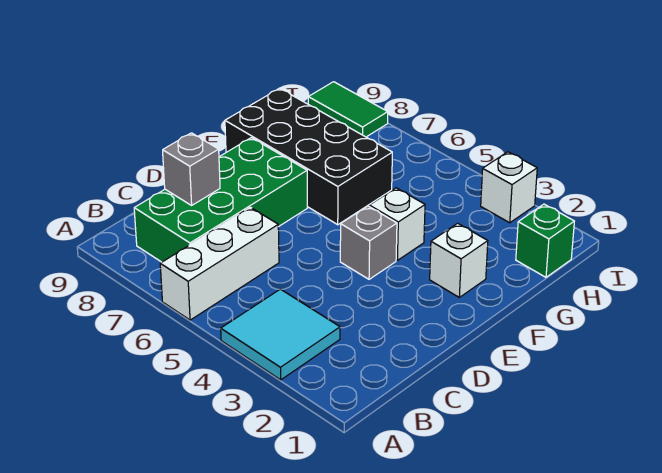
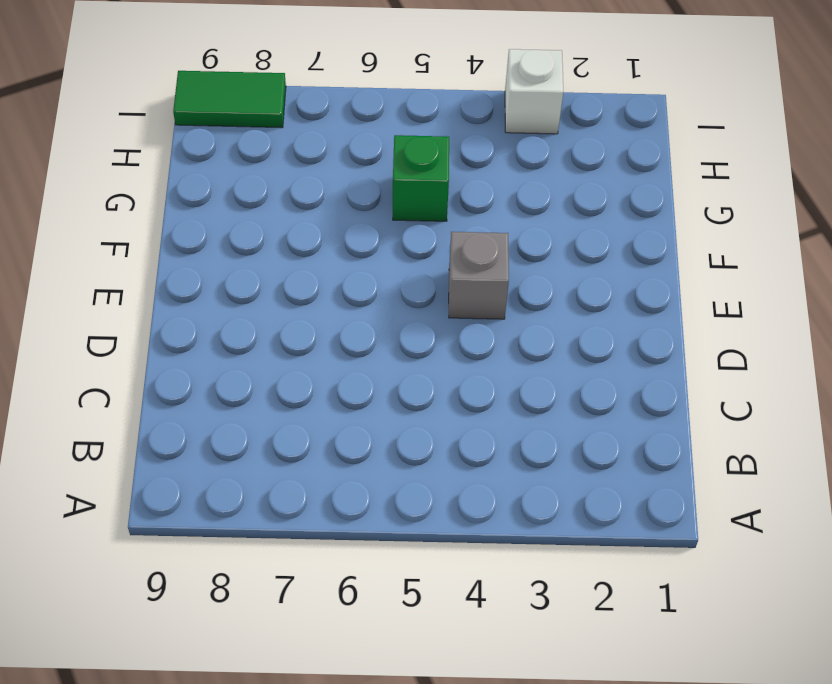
green 1x1 brick [393,135,449,221] -> green 1x1 brick moved to [516,204,574,277]
none -> cyan 2x2 tile [221,289,340,380]
none -> white 1x3 brick [160,207,279,320]

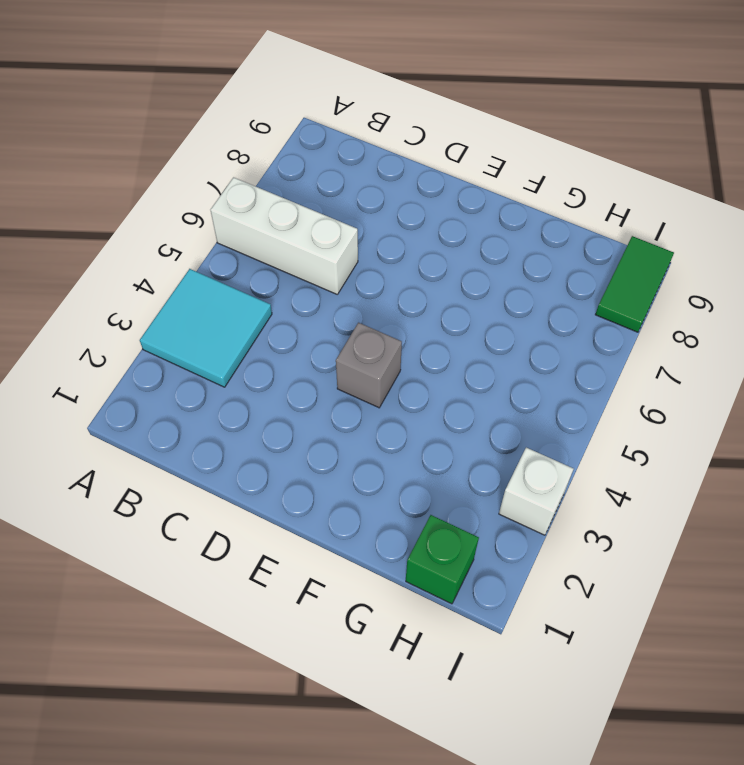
none -> green 2x4 brick [134,138,307,262]
none -> white 1x1 brick [430,223,488,297]

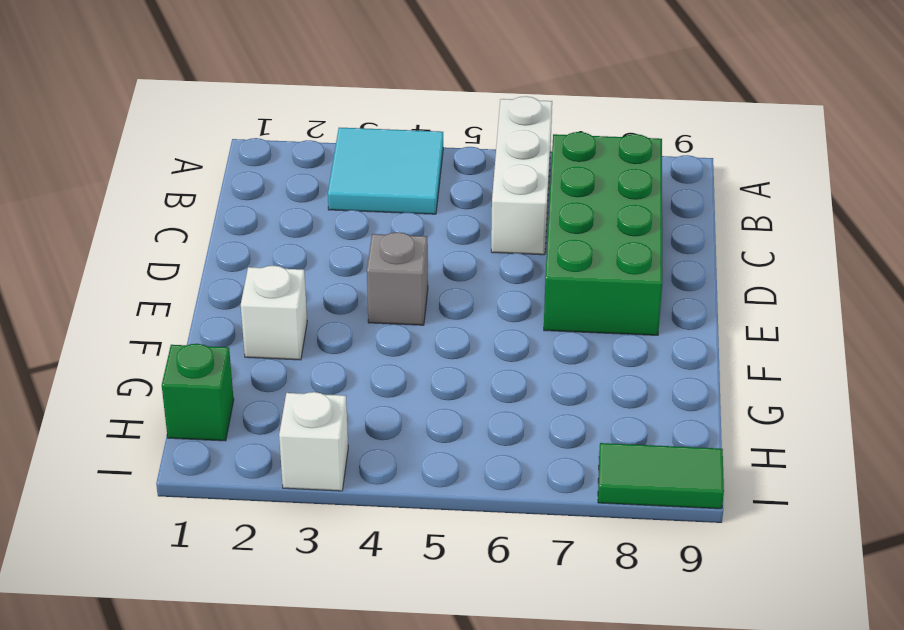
none -> white 1x1 brick [369,188,425,260]
none -> black 2x4 brick [225,88,392,225]

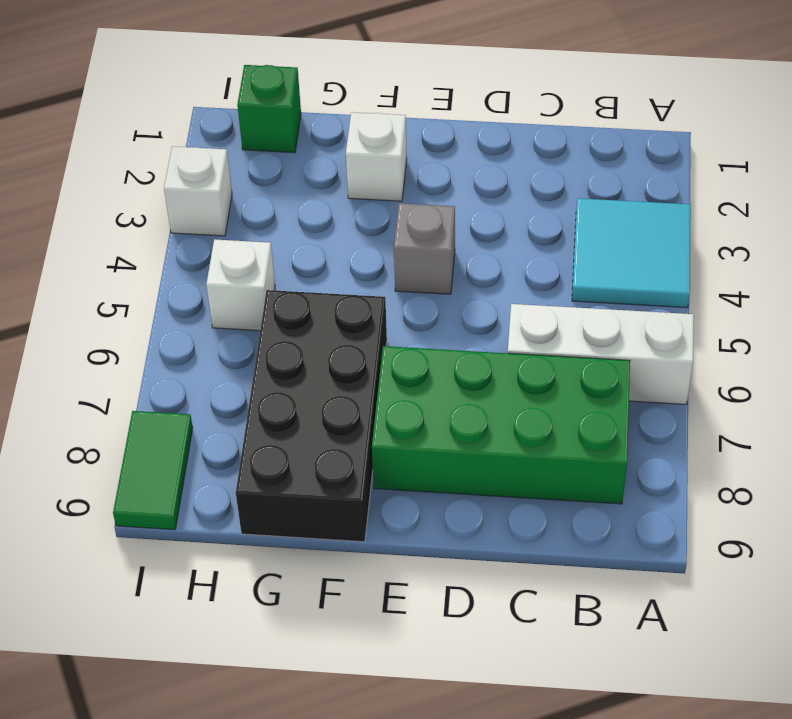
white 1x1 brick [206,239,275,331] -> white 1x1 brick moved to [369,188,425,260]
none -> grey 1x1 brick [163,133,220,205]

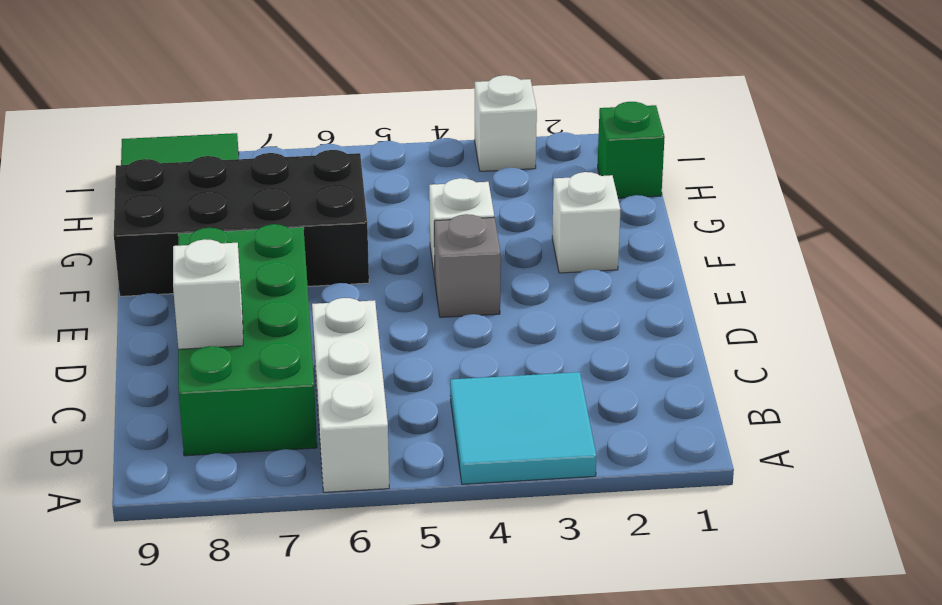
white 1x1 brick [173,239,243,349] -> grey 1x1 brick [163,133,220,205]

